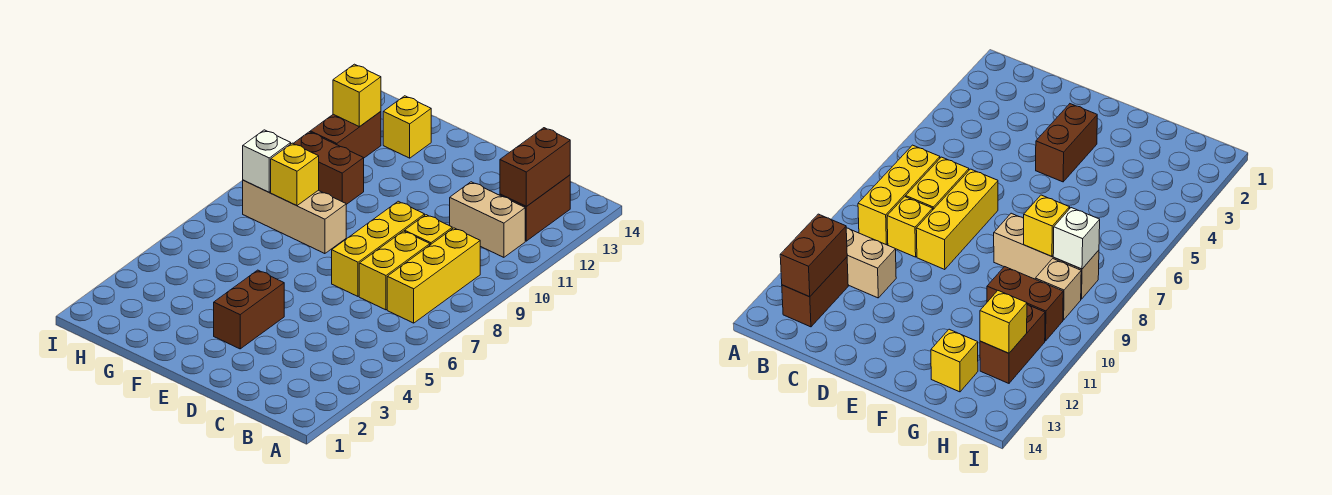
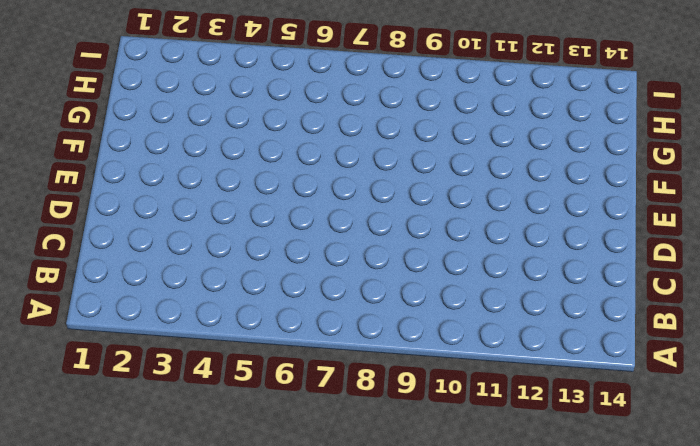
none -> yellow 1x3 brick [387,228,480,323]
none -> tan 1x2 brick [450,182,525,257]
none -> brown 1x2 brick [500,175,570,241]

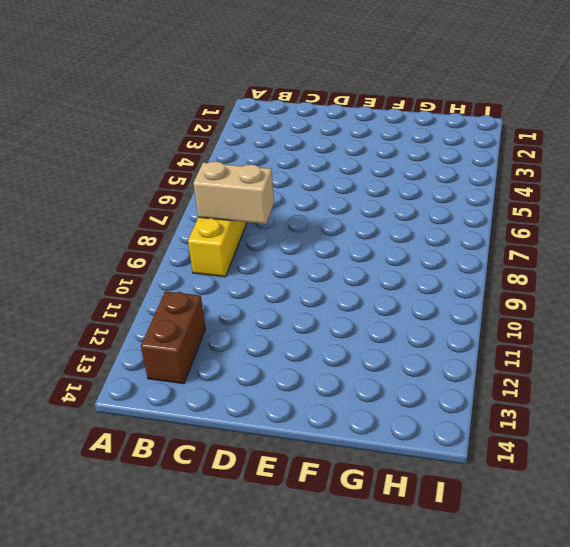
tan 1x2 brick [193,161,274,224] -> tan 1x2 brick moved to [450,182,525,257]
none -> yellow 1x2 brick [359,231,430,310]
none -> yellow 1x1 brick [405,215,452,245]
none -> yellow 1x3 brick [332,201,425,296]

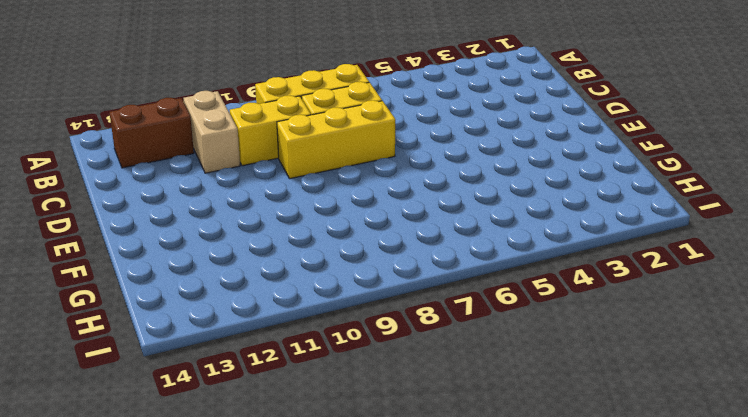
yellow 1x2 brick [230,96,311,166] -> yellow 1x1 brick [405,215,452,245]
none -> brown 1x2 brick [214,270,284,349]
none -> tan 1x3 brick [243,180,346,254]
none -> brown 1x2 brick [293,132,364,204]

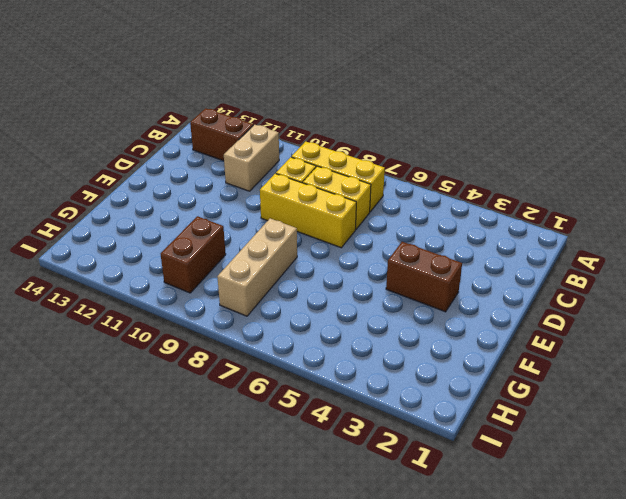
none -> yellow 1x1 brick [383,96,431,158]
none -> tan 1x1 brick [1035,259,1081,320]
none -> brown 1x2 brick [310,112,381,158]

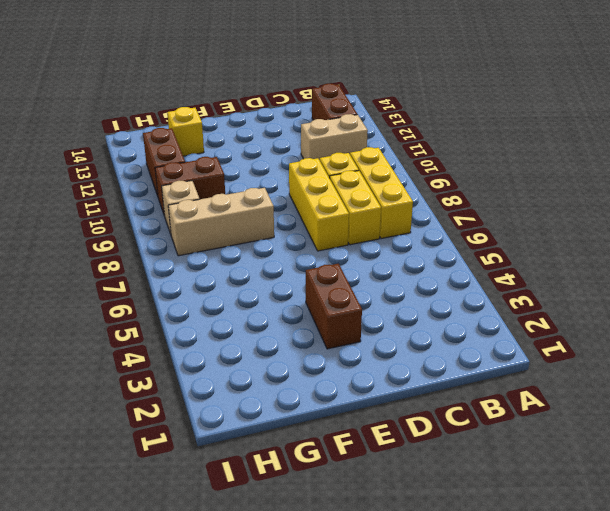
none -> brown 1x2 brick [500,128,570,206]
none -> yellow 1x1 brick [271,143,319,206]
none -> white 1x1 brick [243,130,291,192]

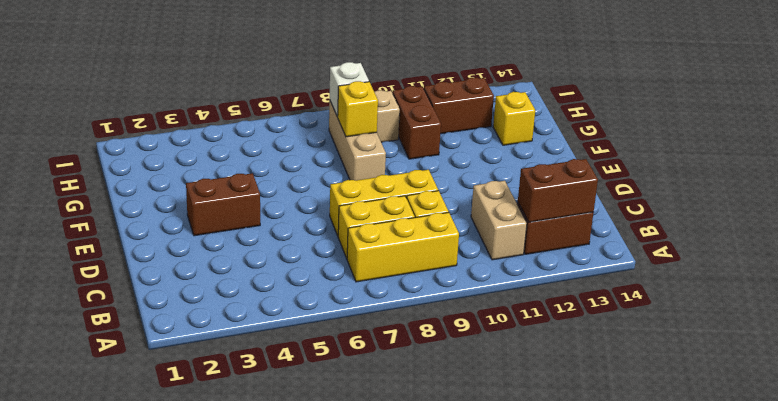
none -> yellow 1x1 brick [333,64,381,126]

